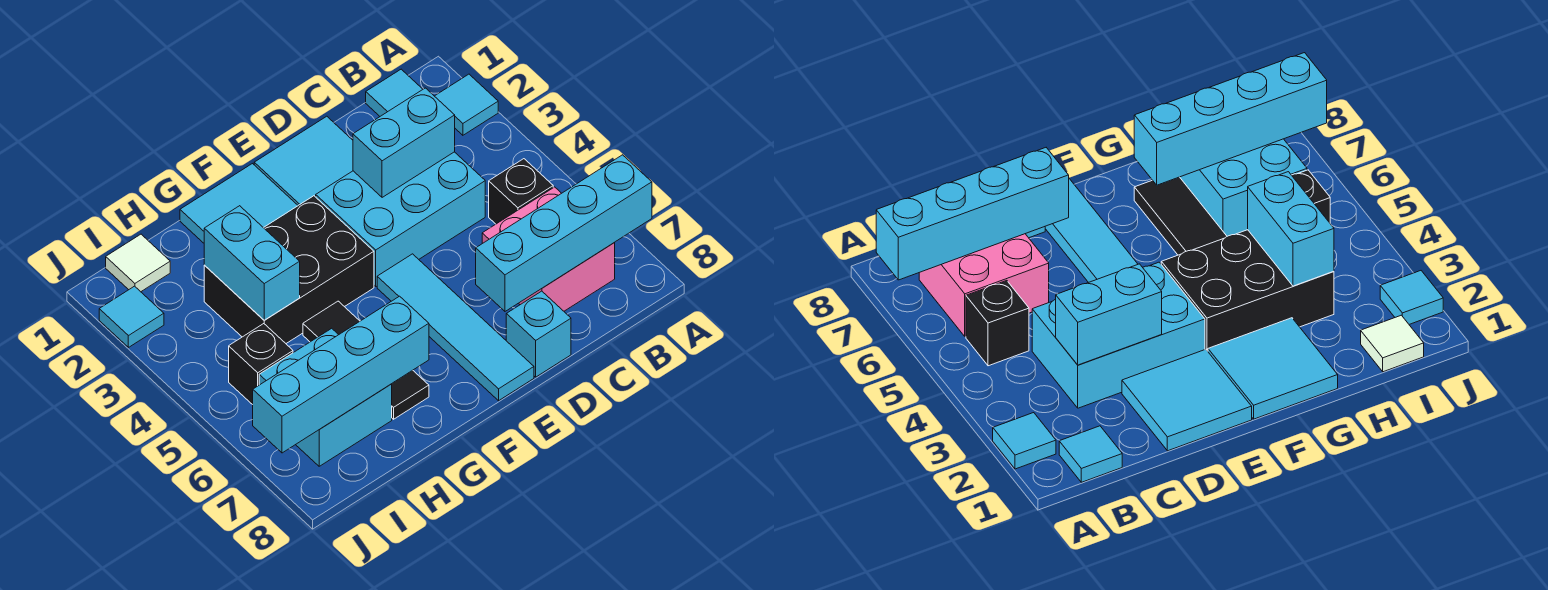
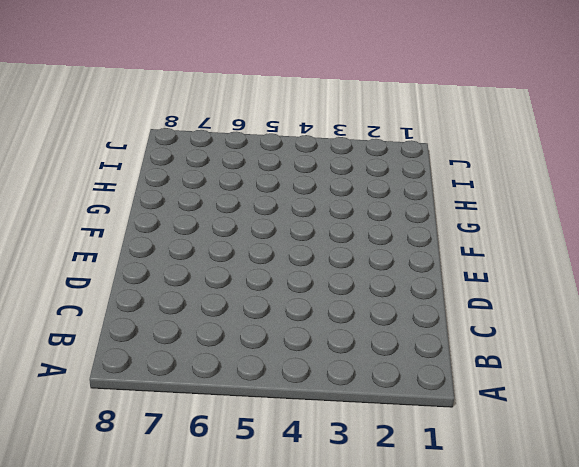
none -> cyan 1x1 tile [435,74,498,135]
none -> cyan 1x1 tile [366,69,423,116]
none -> black 1x1 brick [489,159,553,224]

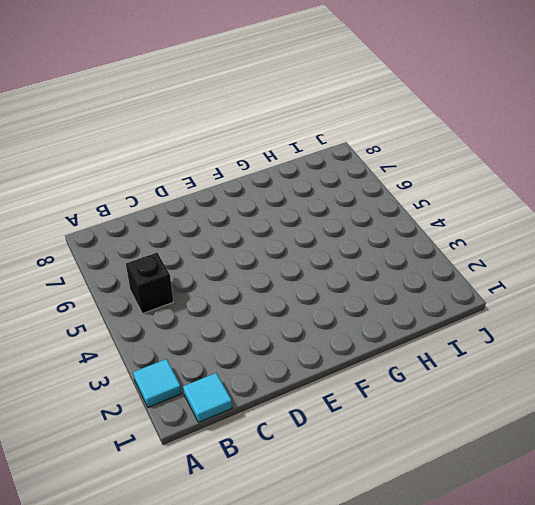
none -> pink 2x2 brick [482,187,615,311]
none -> cyan 2x3 brick [316,152,485,286]
none -> cyan 2x2 tile [254,116,353,205]

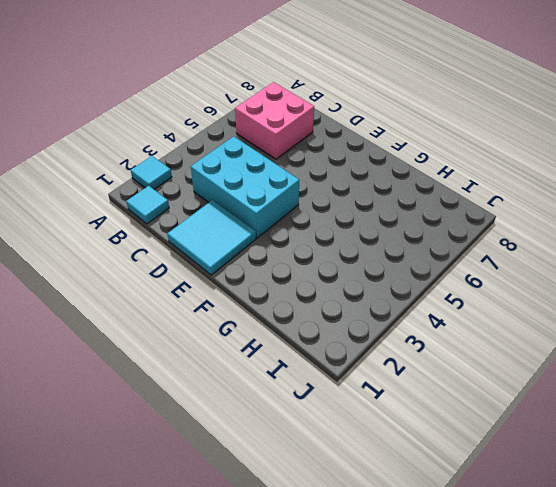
none -> black 1x1 brick [489,159,553,224]
none -> cyan 1x1 brick [506,291,571,377]
none -> cyan 1x4 tile [377,254,534,401]

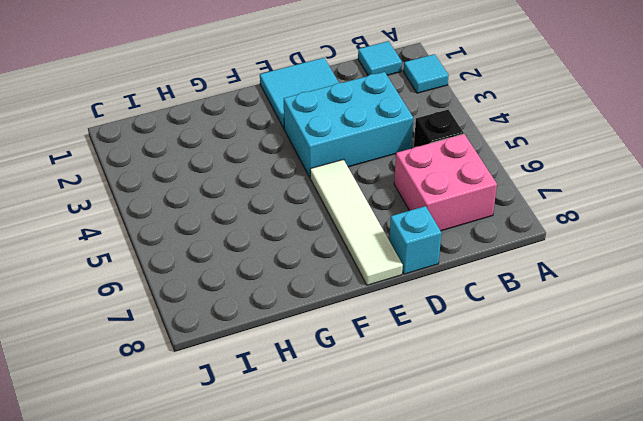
white 1x4 tile [310,160,403,285] -> cyan 1x4 tile [377,254,534,401]
none -> cyan 2x2 tile [180,164,298,243]
none -> black 2x3 brick [204,196,374,343]
none -> black 1x3 tile [303,301,429,419]

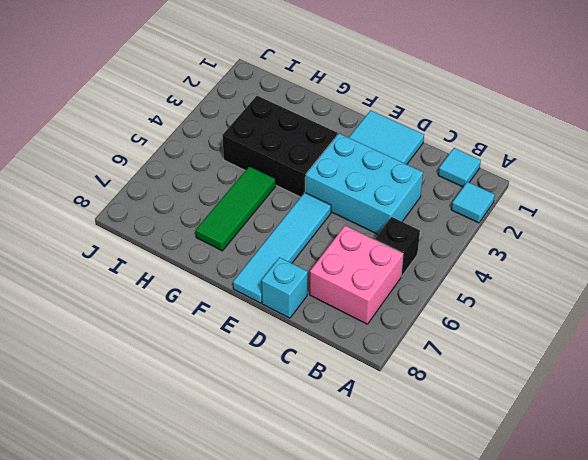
green 1x3 tile [196,166,276,251] -> black 1x3 tile [303,301,429,419]
none -> cyan 2x2 tile [180,164,298,243]
none -> cyan 2x2 brick [259,328,392,466]
none -> white 1x1 tile [106,234,170,292]

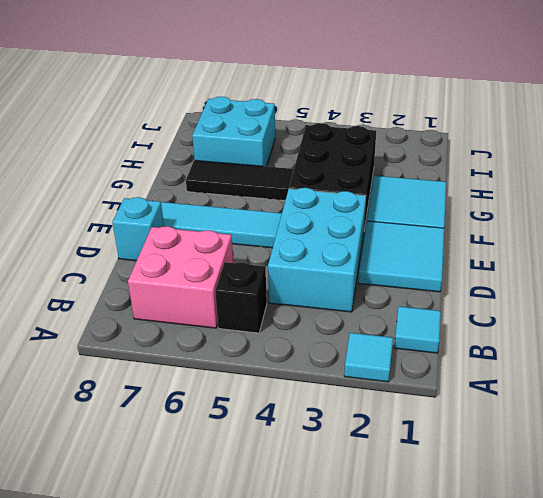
none -> white 1x1 tile [106,234,170,292]
none -> black 1x1 brick [229,324,293,405]
none -> cyan 1x1 tile [99,286,164,347]

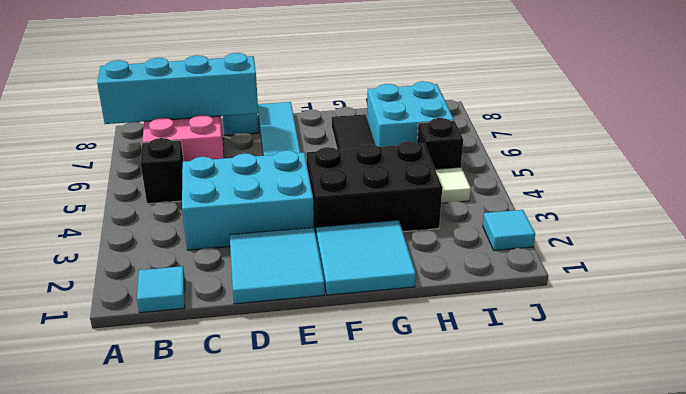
white 1x1 tile [435,167,471,203] -> white 1x1 tile moved to [106,234,170,292]
none -> cyan 1x1 tile [435,74,498,135]
none -> cyan 1x2 brick [353,88,455,197]
none -> cyan 1x4 brick [253,296,429,453]

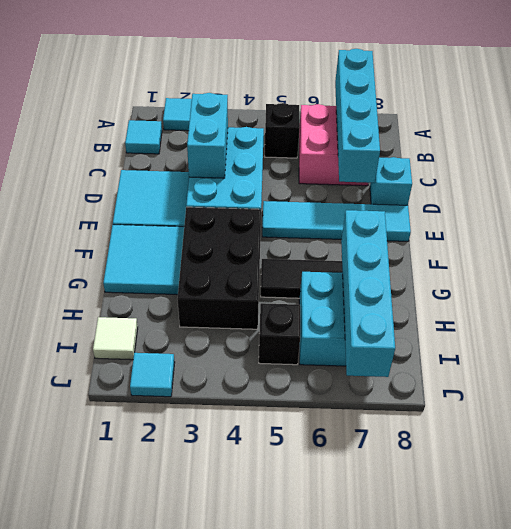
none -> cyan 1x2 brick [204,206,300,320]

